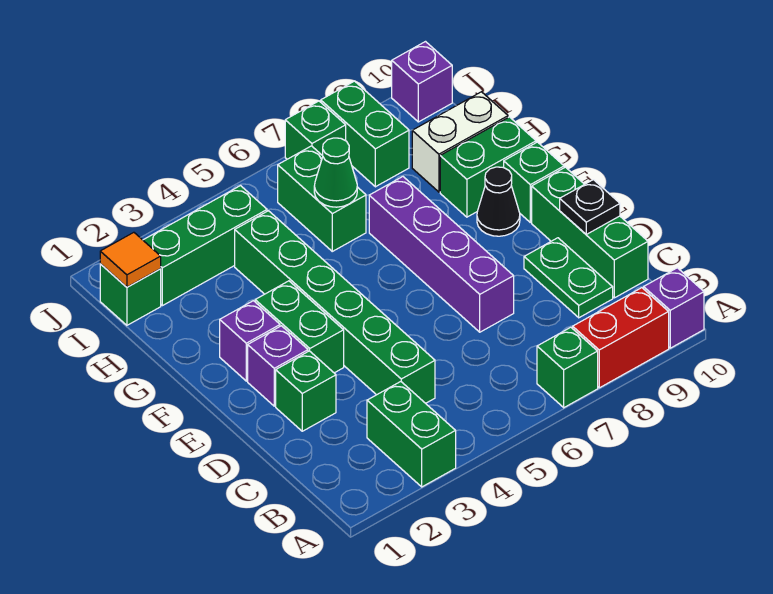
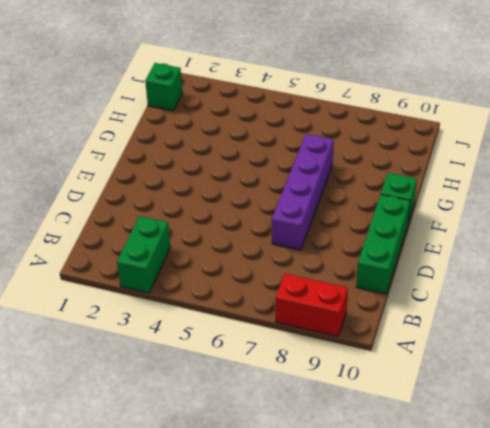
none -> green 1x1 brick [537,327,598,408]
none -> purple 1x1 brick [644,268,704,348]
none -> green 1x6 brick [235,211,435,403]

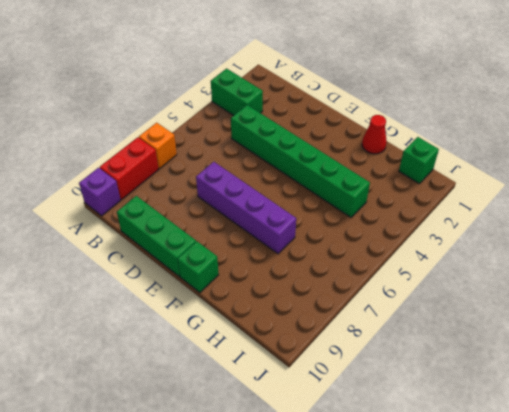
orange 1x1 brick [139,123,177,169] -> green 1x1 brick [537,327,598,408]
red 1x1 cone [362,115,387,154] -> none
none -> green 1x2 plate [524,238,613,318]
none -> green 1x1 brick [276,351,336,431]
none -> purple 1x1 brick [248,326,308,406]

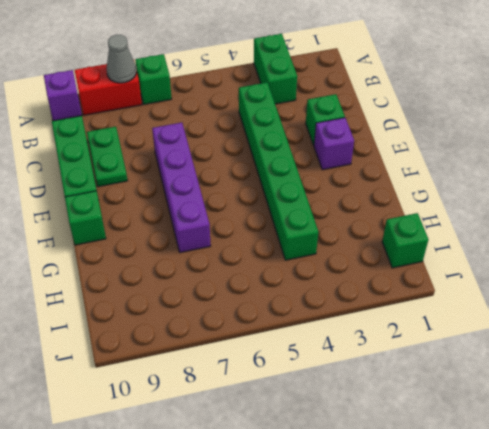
grey 1x1 cone [107,35,136,83] -> none
none -> green 1x2 brick [255,281,344,373]
none -> purple 1x1 brick [220,301,280,381]
none -> black 1x1 cone [477,167,520,236]

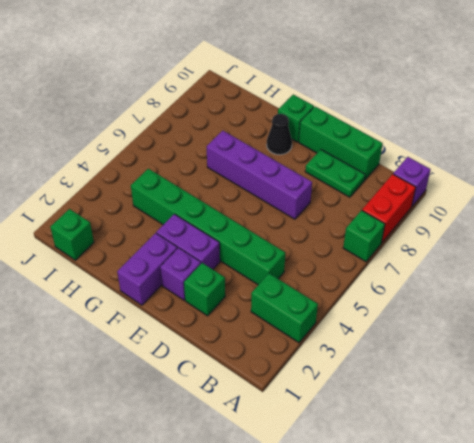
purple 1x2 brick [156,214,220,269] -> green 1x2 brick [255,281,344,373]
purple 1x2 brick [117,233,178,305] -> purple 1x1 brick [220,301,280,381]
none -> green 1x2 brick [440,117,536,217]
none -> green 1x2 brick [278,146,366,251]
none -> white 1x2 brick [412,92,508,192]

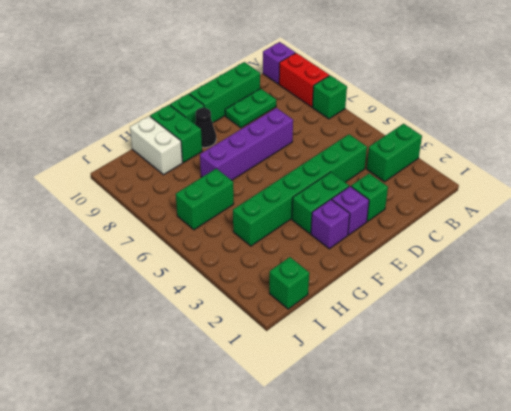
none -> green 1x3 brick [143,186,267,306]
none -> green 1x2 brick [321,81,409,187]
none -> green 1x1 brick [285,101,346,159]

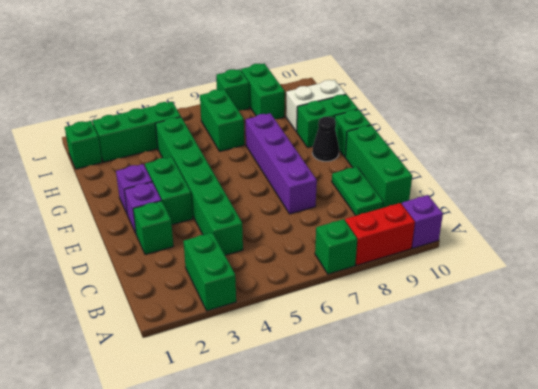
none -> purple 1x1 brick [392,42,452,122]
none -> black 1x1 plate [560,180,620,234]
none -> green 1x1 cone [314,138,357,207]

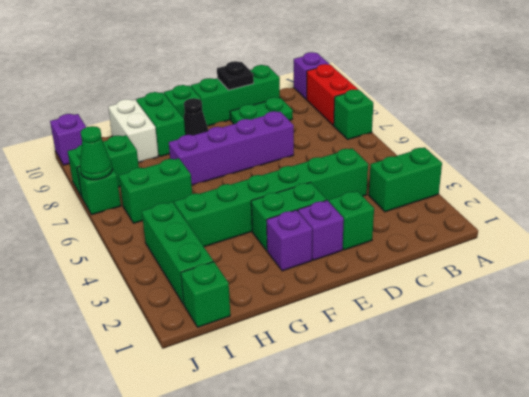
green 1x1 cone [80,126,112,180] -> green 1x1 cone moved to [314,138,357,207]
none -> orange 1x1 tile [100,232,161,287]

